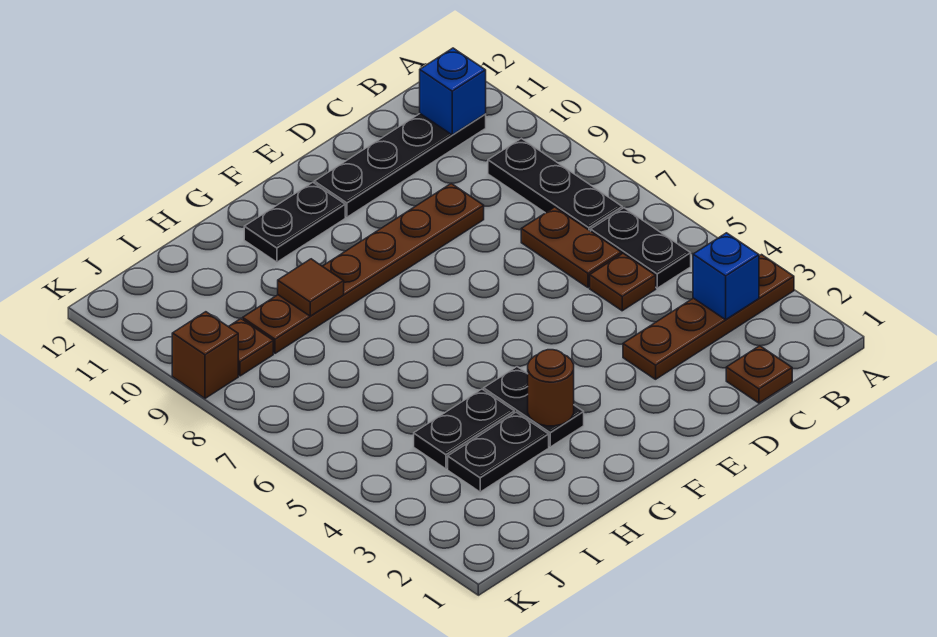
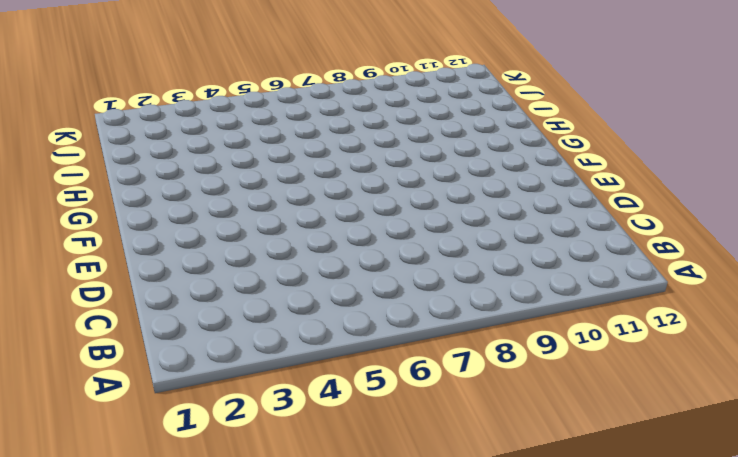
none -> brown 1x4 plate [623,255,794,379]
none -> black 1x2 plate [591,208,691,288]
none -> black 1x3 plate [488,138,622,231]

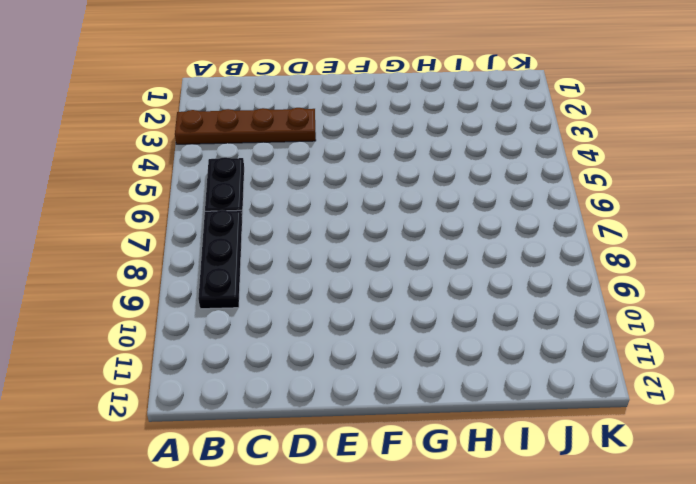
none -> black 1x4 plate [314,114,486,217]
none -> brown 1x1 plate [726,346,792,403]
none -> brown 1x1 plate [590,254,656,311]

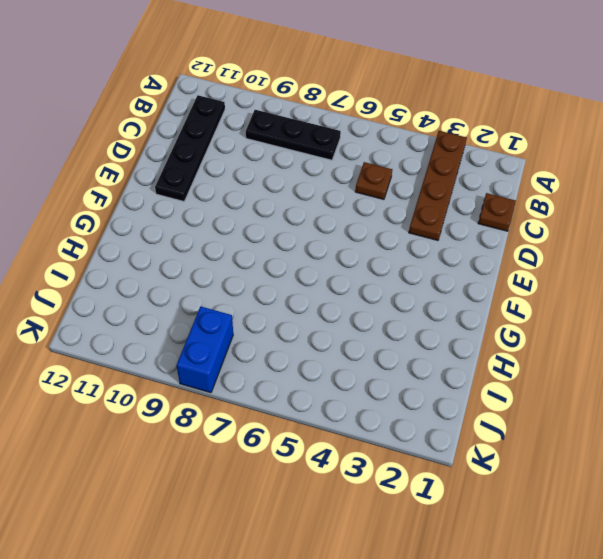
blue 1x2 brick [176,306,233,393] -> none
none -> black 1x2 plate [591,208,691,288]
none -> brown 1x2 plate [521,207,621,288]
none -> brown 1x6 plate [243,183,484,353]

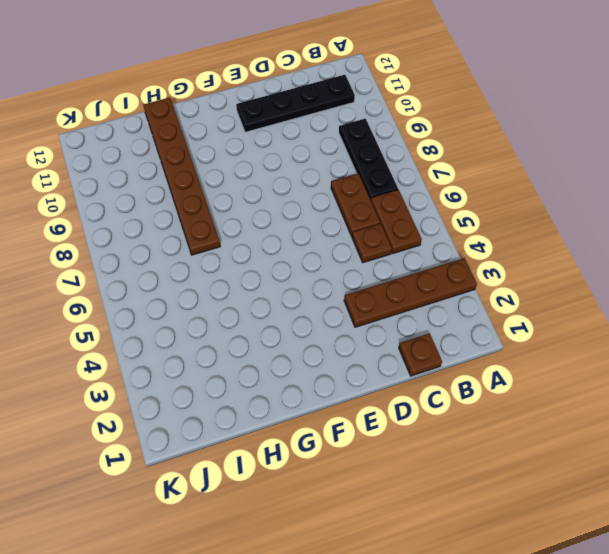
brown 1x2 plate [371,190,422,254] -> black 1x2 plate [591,208,691,288]
brown 1x6 plate [143,98,220,255] -> brown 1x6 plate turned to [243,183,484,353]
none -> black 1x2 plate [244,182,345,262]
none -> black 1x2 plate [484,367,584,447]
none -> black 1x2 plate [448,412,549,492]

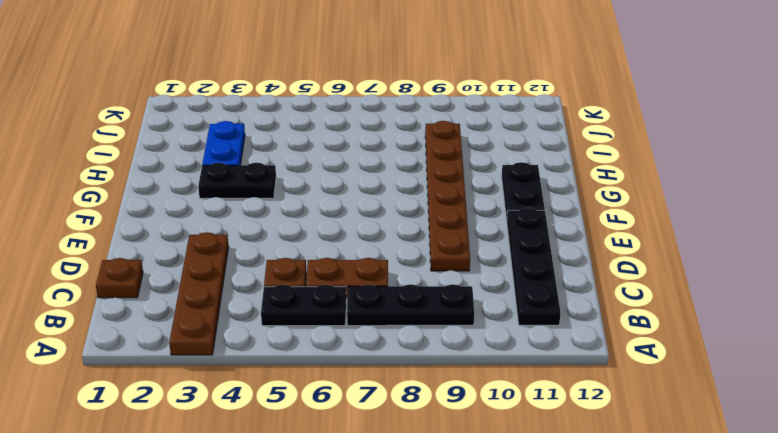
blue 1x2 plate [202,121,245,165] -> black 1x2 plate [448,412,549,492]
none -> black 1x2 plate [414,389,514,469]
none -> brown 1x1 plate [229,319,273,376]
none -> brown 1x1 brick [172,312,238,398]

